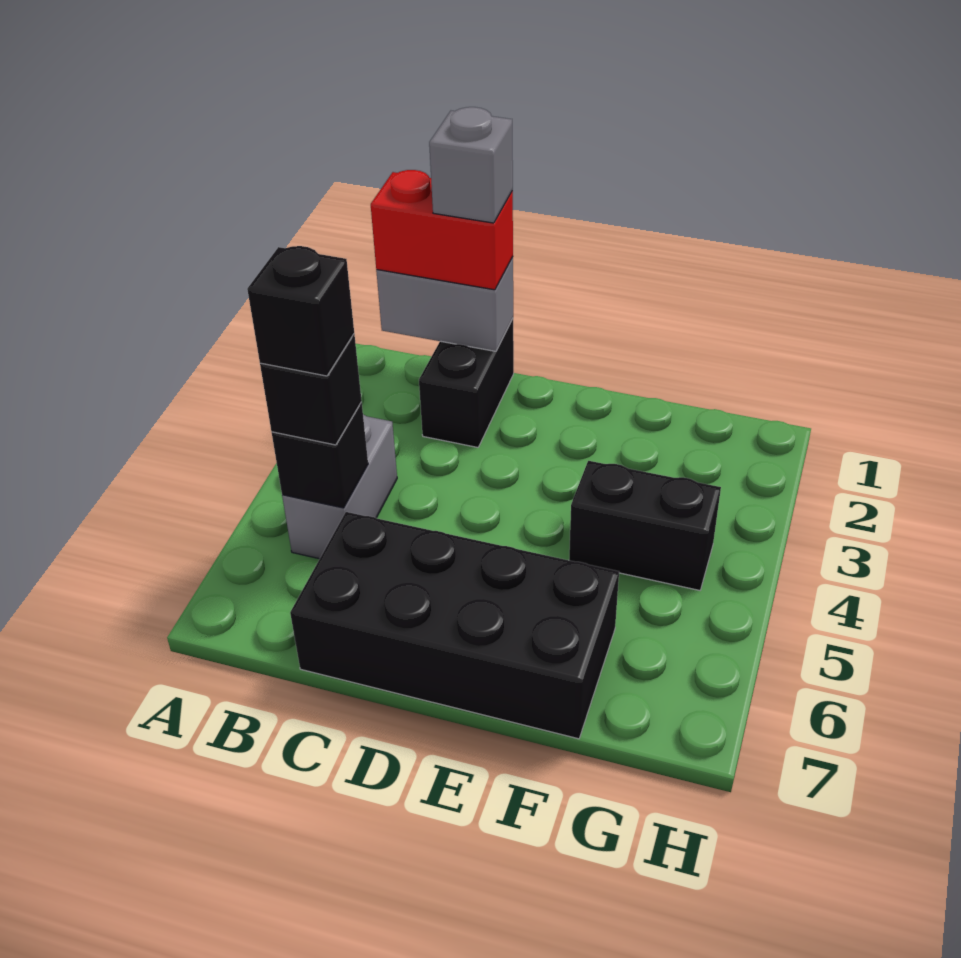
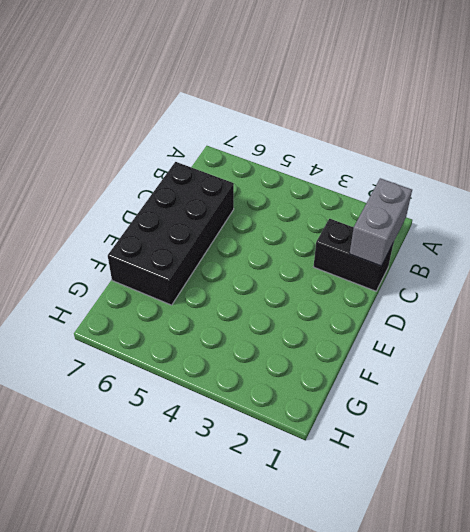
none -> grey 1x2 brick [282,415,397,559]
none -> black 1x2 brick [569,461,721,590]

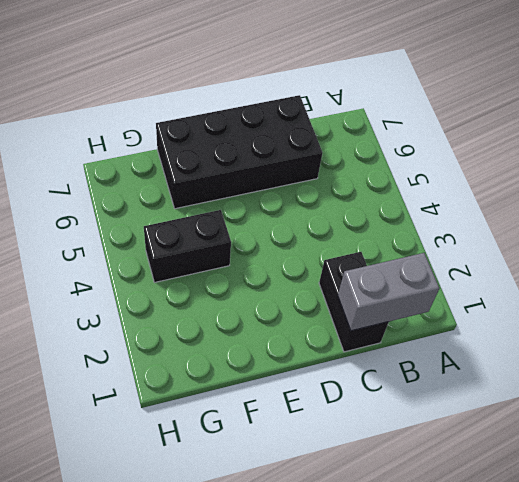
none -> grey 1x2 brick [282,415,397,559]
none -> black 1x1 brick [272,402,368,508]

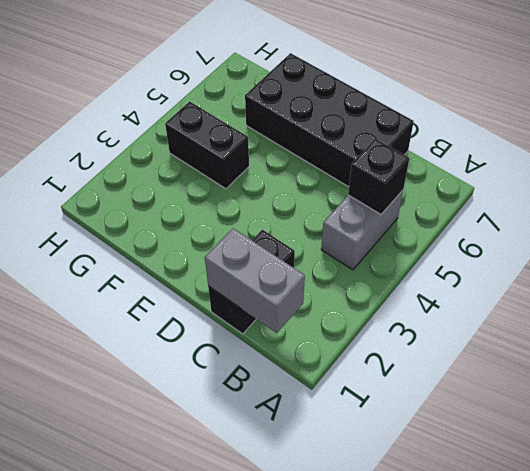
none -> red 1x2 brick [371,170,513,290]
none -> black 1x1 brick [260,334,362,445]

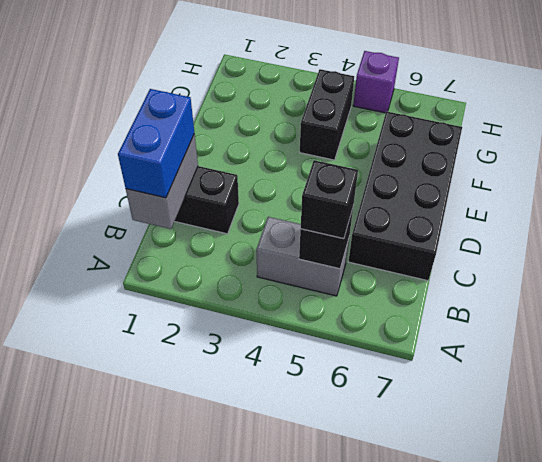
blue 1x2 brick [118,89,194,198] -> red 1x2 brick [371,170,513,290]
purple 1x1 brick [353,51,399,113] -> none
none -> black 1x1 brick [247,246,354,376]
none -> grey 1x1 brick [429,107,513,223]

